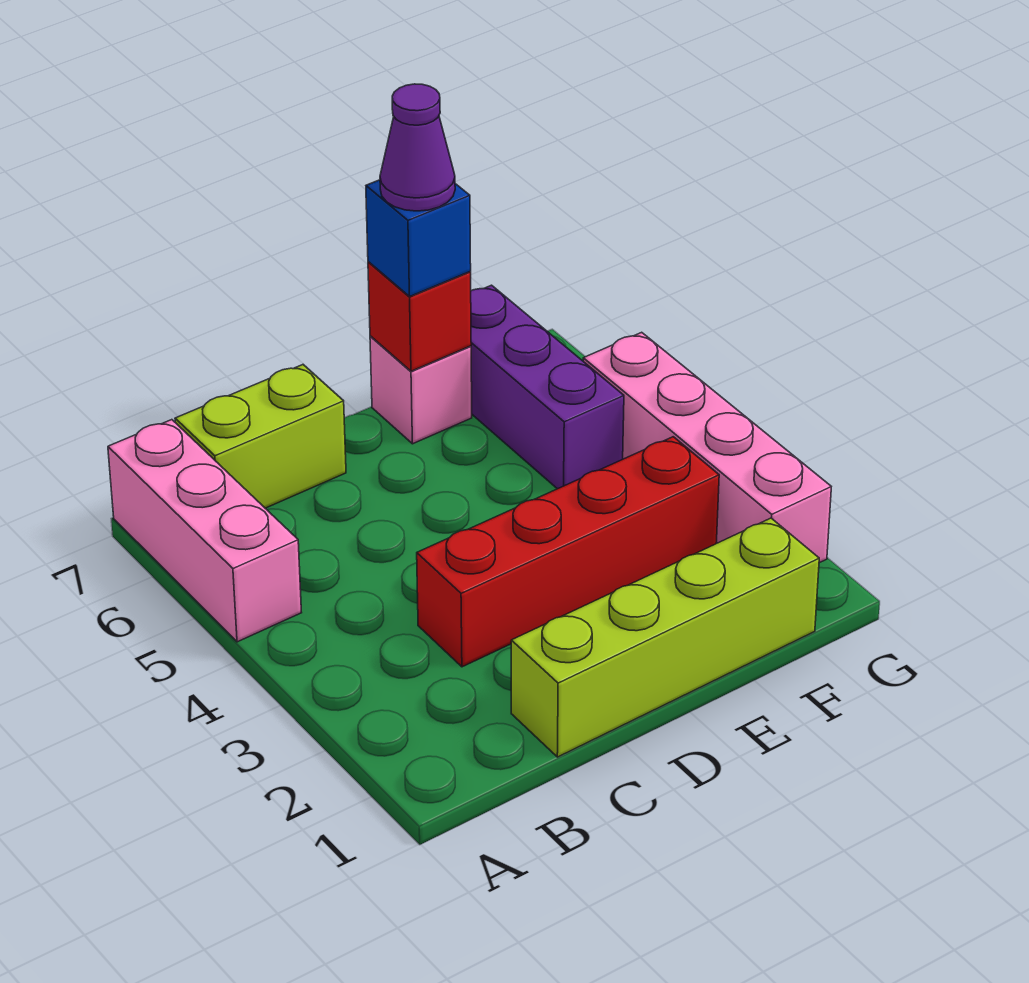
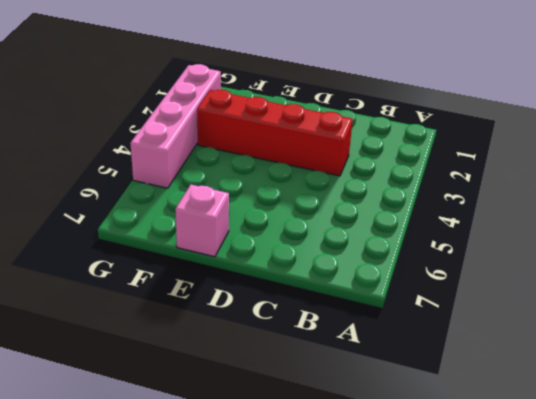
none -> pink 1x3 brick [108,420,302,642]
none -> lime 1x2 brick [175,365,346,508]

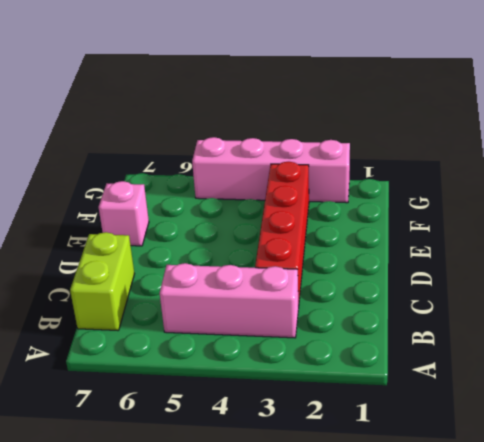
pink 1x3 brick [160,263,299,338] -> pink 1x3 brick moved to [108,420,302,642]
none -> lime 1x4 brick [511,518,819,757]
none -> purple 1x3 brick [471,285,624,489]

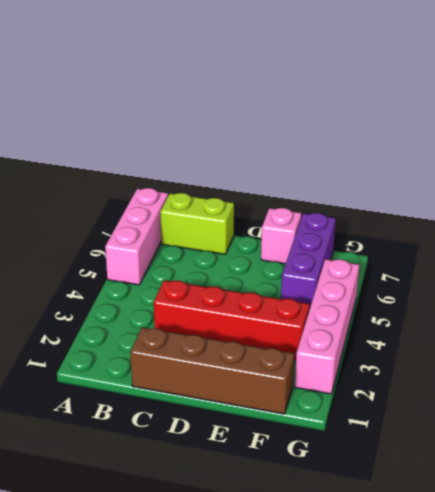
brown 1x4 brick [130,327,294,414] -> lime 1x4 brick [511,518,819,757]
none -> red 1x1 brick [368,262,471,371]
none -> blue 1x1 brick [366,180,471,296]

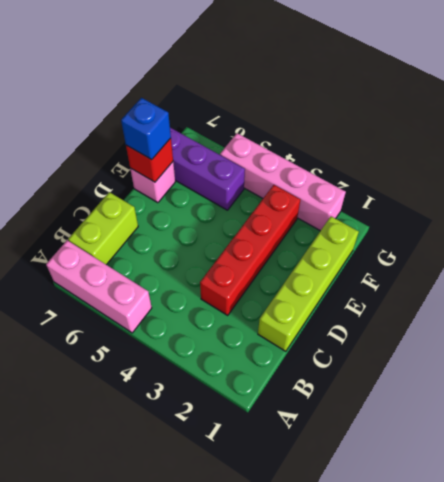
none -> purple 1x1 cone [380,84,455,211]

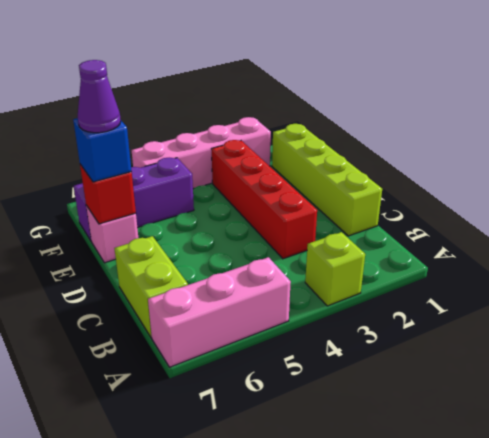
lime 1x1 brick [305,232,365,306] -> none

